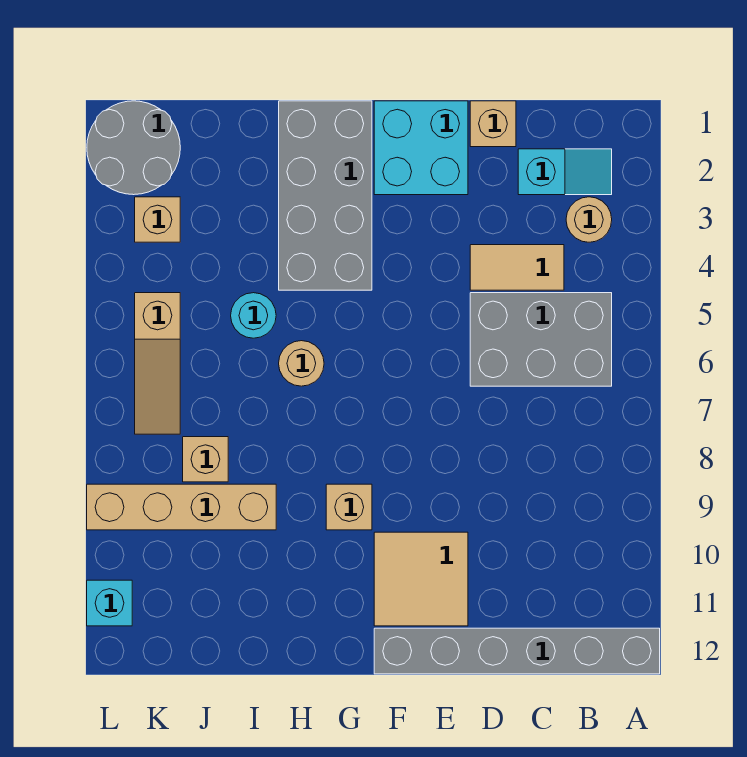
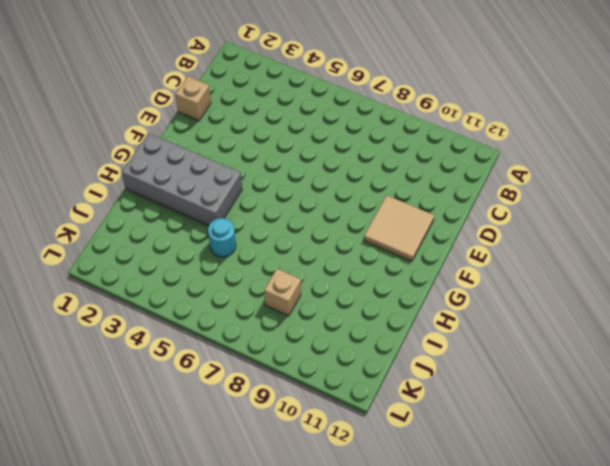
none -> grey 1x6 brick [374,628,660,674]
none -> cyan 1x2 slope [518,149,612,195]
none -> tan 1x1 round brick [566,197,612,242]

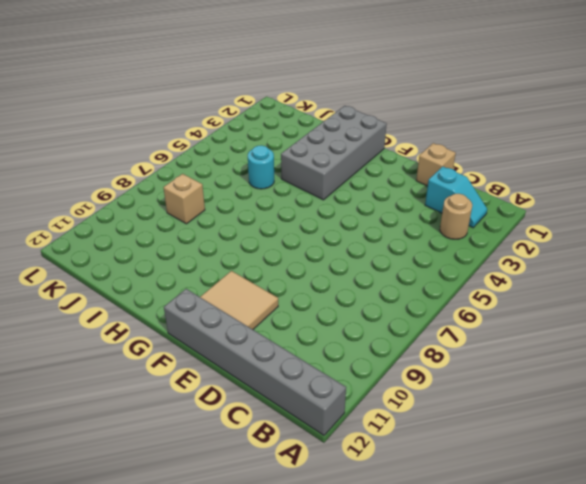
none -> grey 2x3 brick [470,293,612,386]
none -> tan 1x2 tile [470,245,564,290]
none -> cyan 2x2 brick [374,101,468,195]

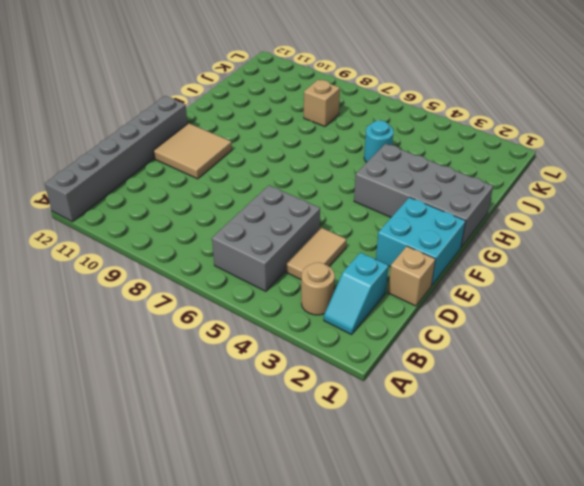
none -> tan 1x1 brick [326,484,372,530]
none -> tan 1x1 round brick [279,341,324,386]
none -> tan 1x4 brick [87,484,276,530]

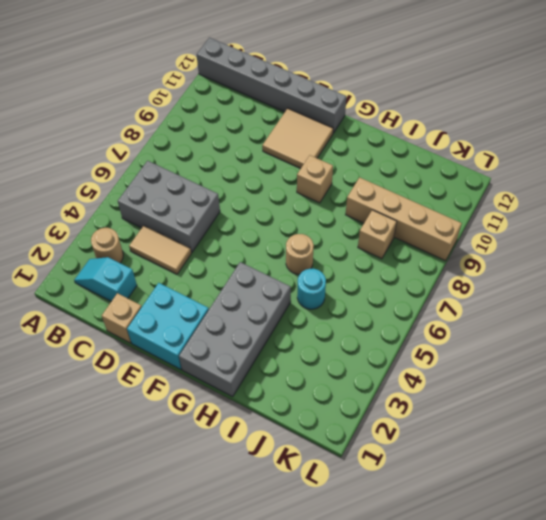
none -> grey 2x2 round brick [87,101,180,195]
none -> tan 1x1 brick [135,197,180,242]
none -> tan 1x3 slope [135,293,180,434]

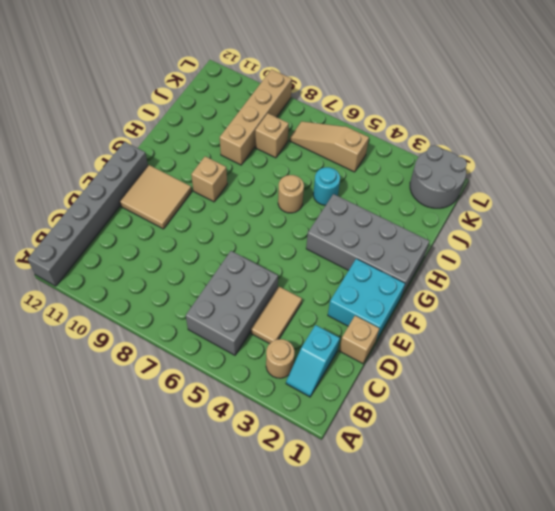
none -> tan 1x1 brick [135,197,180,242]
none -> cyan 1x1 brick [87,580,132,626]

